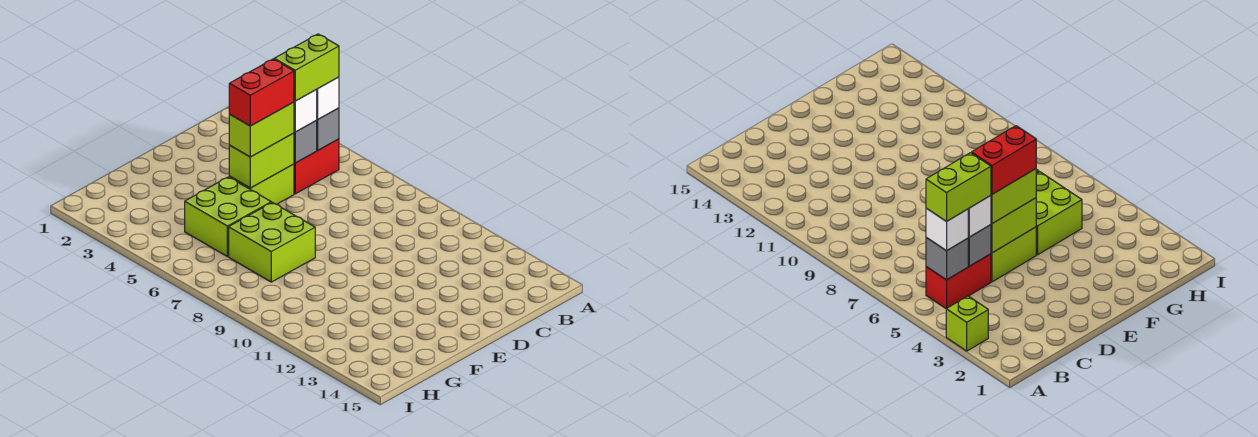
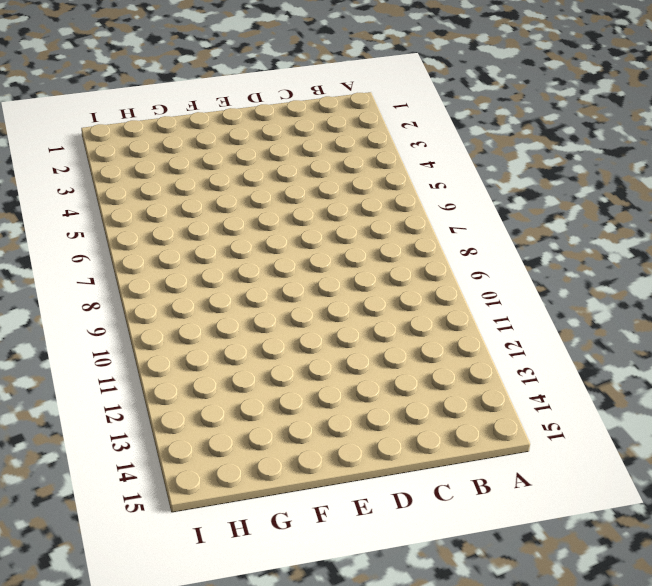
none -> lime 1x1 brick [946,296,988,351]
none -> red 1x2 brick [294,139,339,194]
none -> lime 1x2 brick [229,164,294,204]

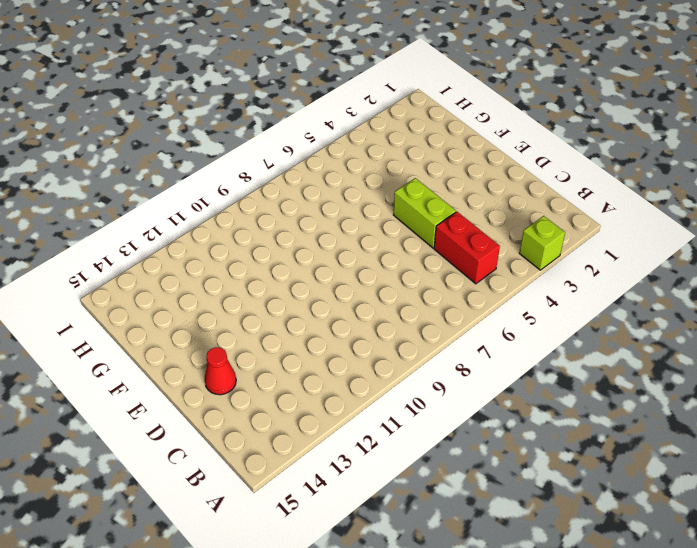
red 1x1 cone [204,347,236,395] -> none
none -> lime 2x2 brick [185,177,271,257]
none -> lime 2x2 brick [229,202,315,282]
none -> grey 1x1 brick [316,108,339,150]

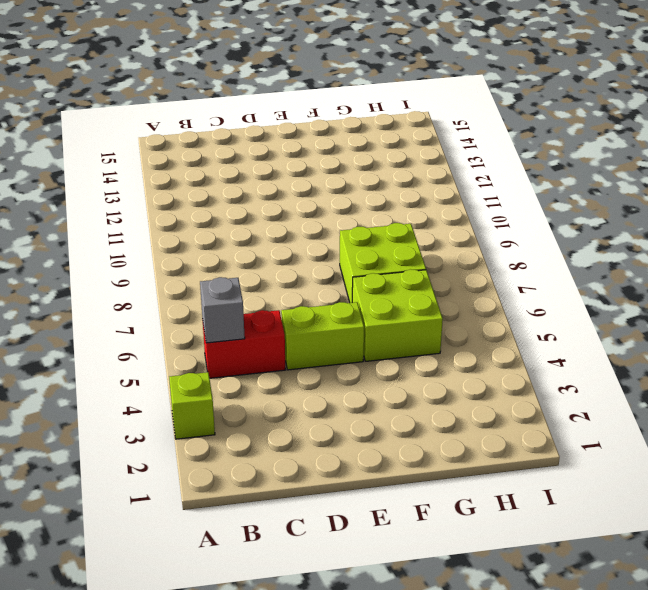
none -> grey 1x1 brick [294,121,317,163]
none -> lime 1x2 brick [229,133,294,188]
none -> white 1x1 brick [316,77,339,119]

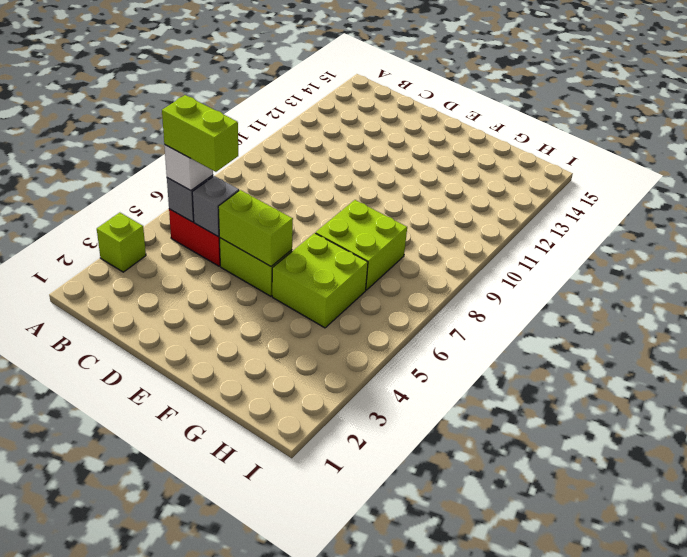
none -> white 1x1 brick [294,90,317,132]
none -> lime 1x2 brick [229,102,294,157]
none -> red 1x2 brick [229,59,294,126]

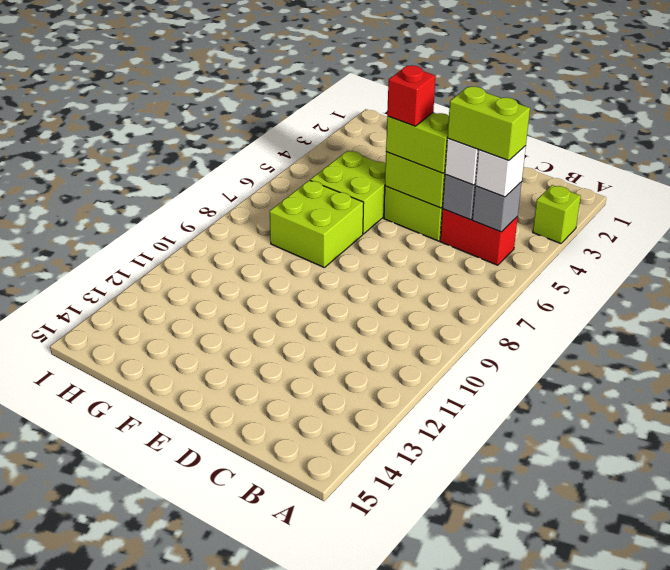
red 1x1 brick [387,65,436,126] -> red 1x2 brick [229,59,294,126]

